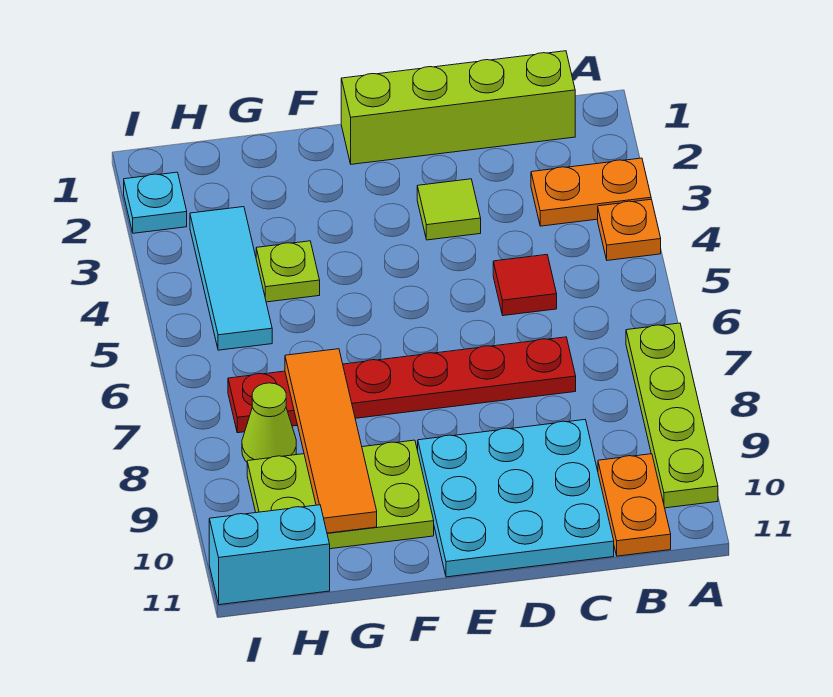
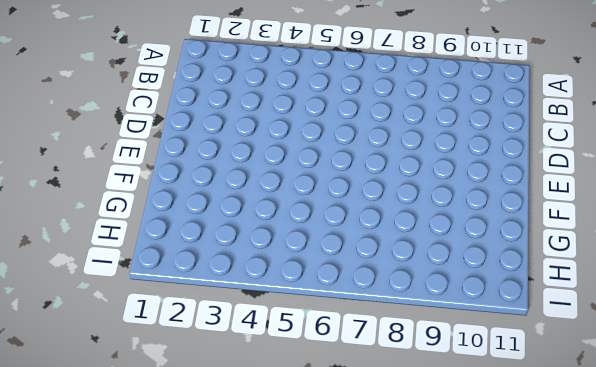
none -> orange 1x2 plate [531,158,651,226]
none -> orange 1x1 plate [598,199,661,260]
none -> lime 1x4 plate [626,323,718,508]

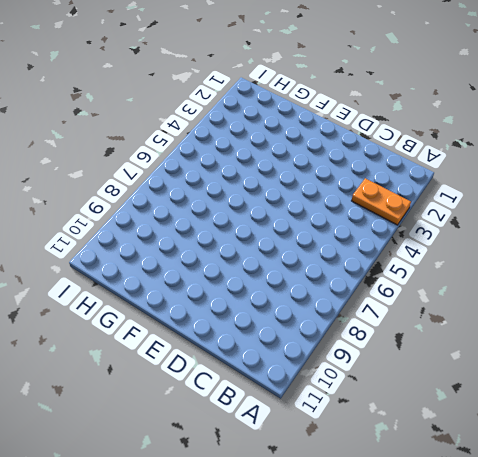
none -> orange 1x1 plate [598,199,661,260]
none -> lime 1x4 plate [626,323,718,508]
none -> lime 1x4 brick [341,51,575,164]

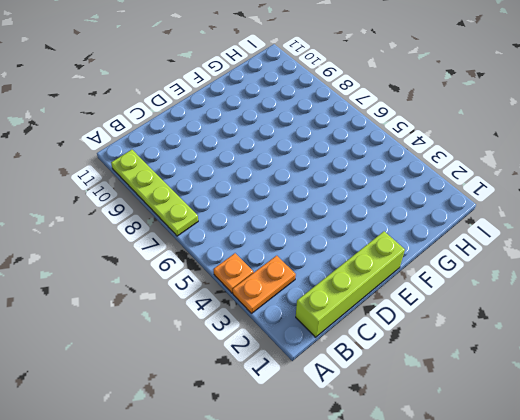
none -> orange 1x2 plate [598,454,671,556]
none -> red 1x1 tile [493,255,557,316]
none -> red 1x6 plate [228,337,576,433]

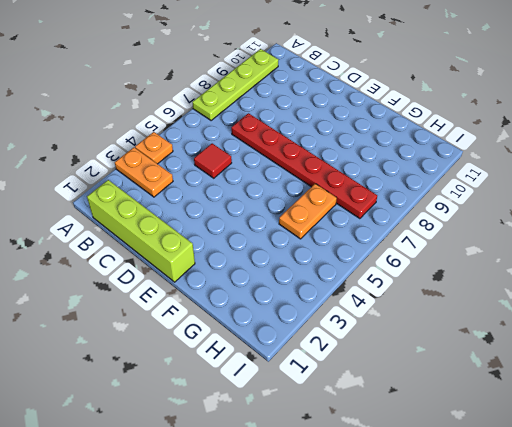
orange 1x2 plate [279,184,337,239] -> orange 1x2 plate moved to [598,454,671,556]
none -> cyan 3x3 plate [418,420,614,577]
none -> lime 1x1 tile [417,179,481,240]
none -> lime 2x3 plate [247,440,434,549]

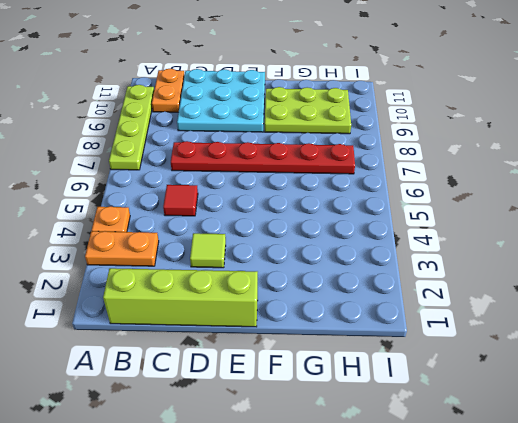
none -> lime 1x1 plate [256,241,320,302]
none -> cyan 1x3 tile [190,207,272,350]
none -> lime 1x1 cone [242,383,296,462]

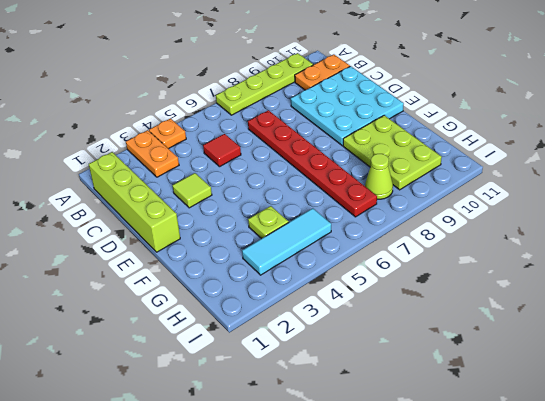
none -> cyan 1x2 brick [209,505,330,605]
none -> cyan 1x1 plate [124,172,187,233]
none -> orange 1x4 tile [285,349,377,533]

